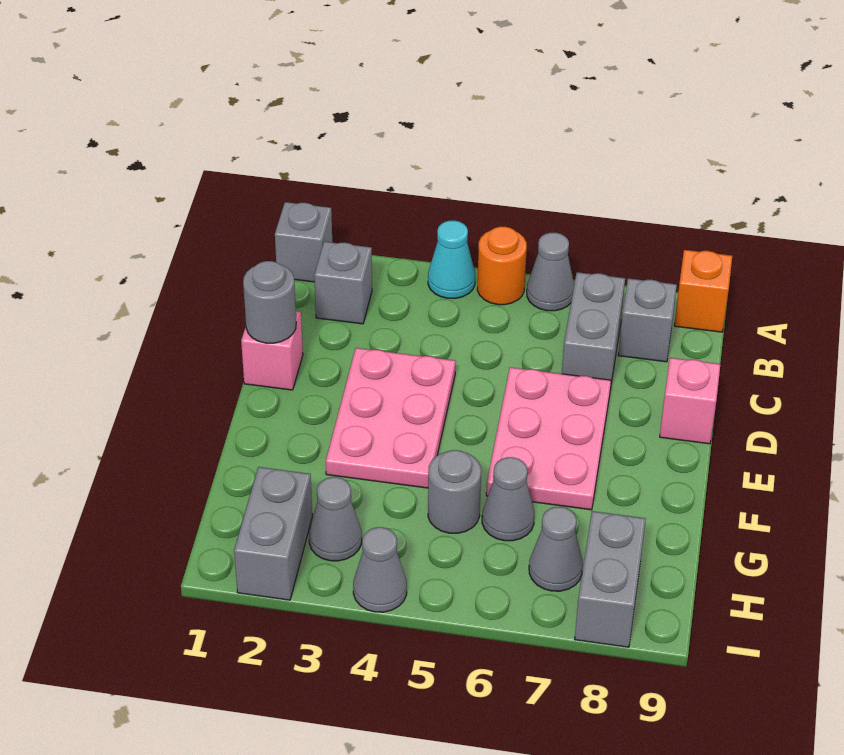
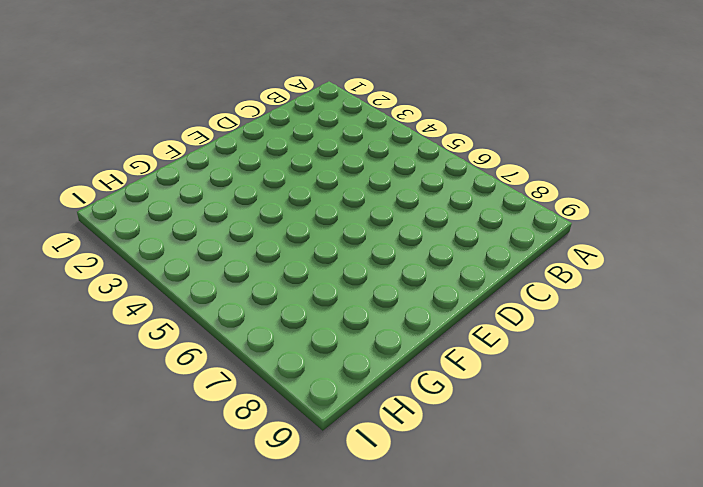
none -> grey 1x1 brick [275,202,332,282]
none -> cyan 1x1 cone [428,221,475,298]
none -> orange 1x1 round brick [477,227,527,305]

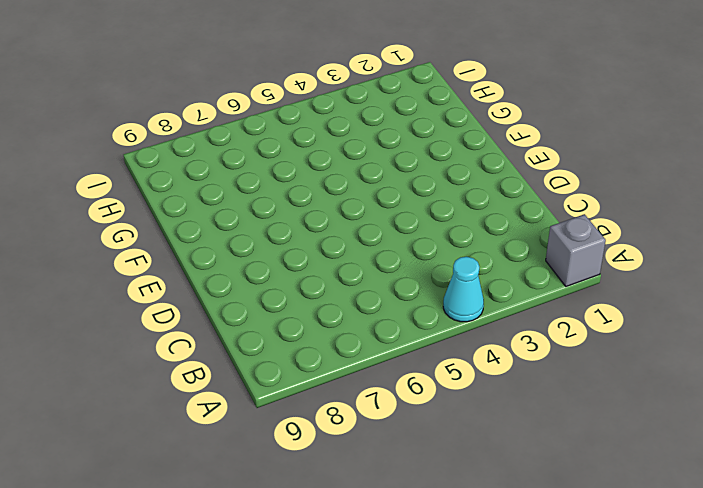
none -> orange 1x1 round brick [477,227,527,305]
none -> grey 1x1 cone [527,233,574,311]
none -> orange 1x1 brick [674,250,732,332]

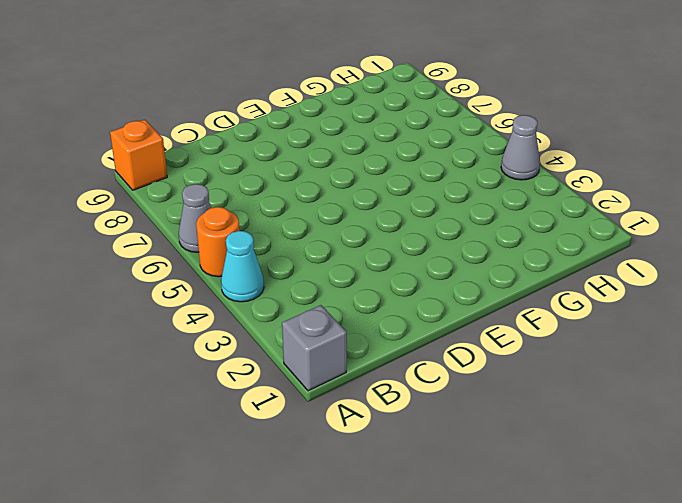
none -> grey 1x1 brick [314,242,372,324]
none -> grey 1x2 brick [562,272,625,388]
none -> grey 1x1 brick [618,278,677,362]

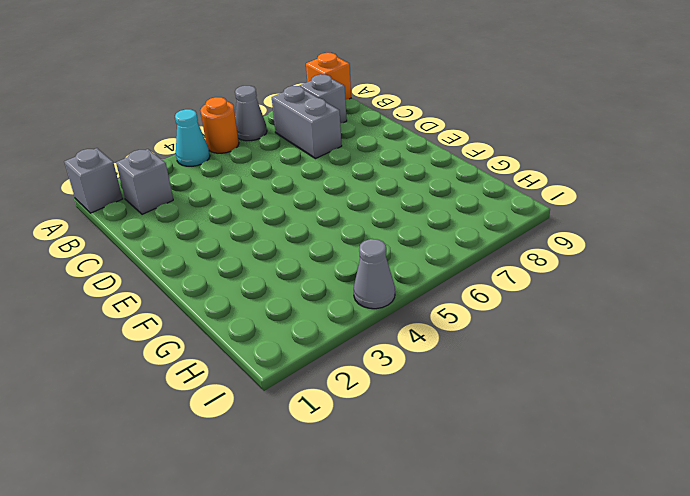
none -> pink 1x1 brick [241,311,303,390]
none -> pink 2x3 plate [326,348,456,488]
none -> pink 2x3 plate [486,367,611,510]

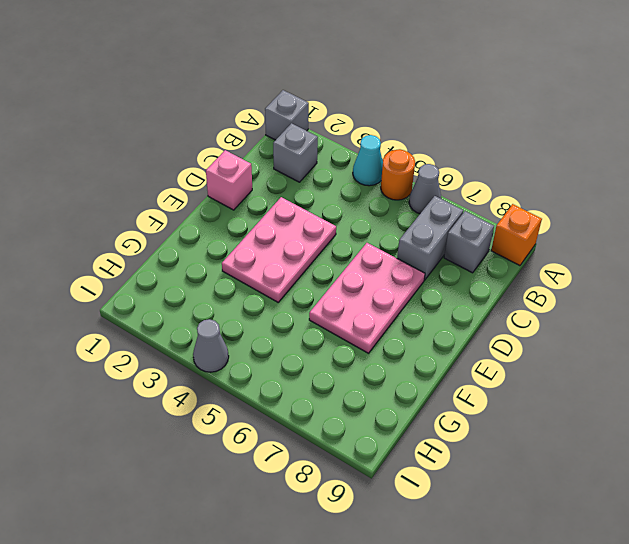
none -> pink 1x1 brick [660,358,720,444]
none -> grey 1x1 round brick [428,450,481,533]
none -> grey 1x1 cone [482,457,534,541]

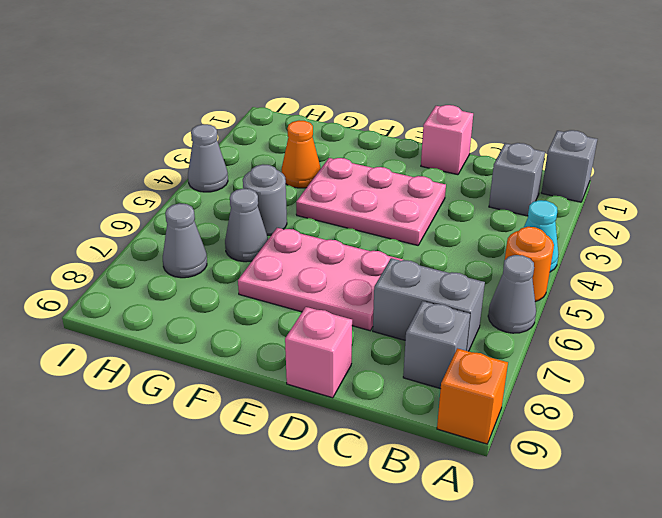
orange 1x1 cone [281,120,321,188] -> none
none -> grey 1x2 brick [234,467,312,600]
none -> grey 1x1 cone [309,477,362,561]
none -> grey 1x2 brick [575,511,646,647]

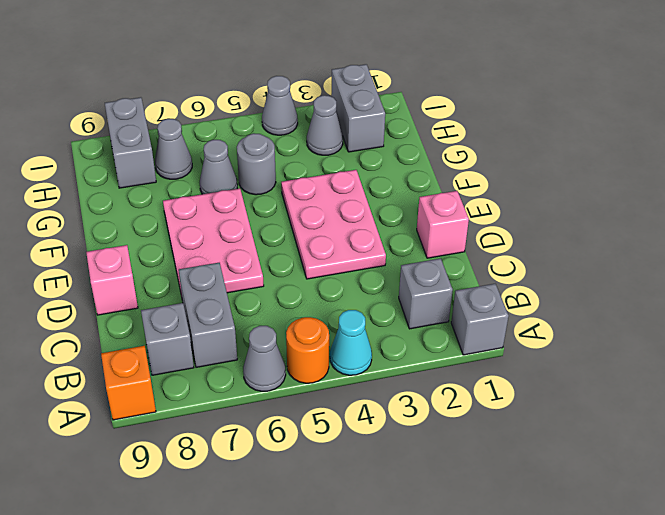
none -> grey 1x1 round brick [243,261,296,343]

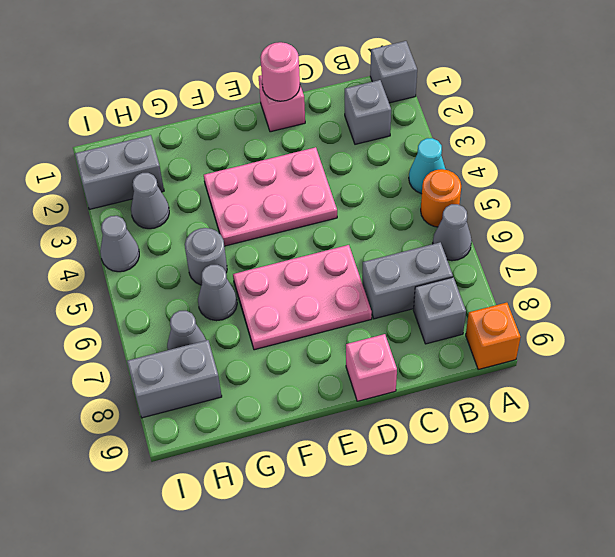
pink 1x1 round brick [260,42,300,101] -> grey 1x1 round brick [243,261,296,343]

